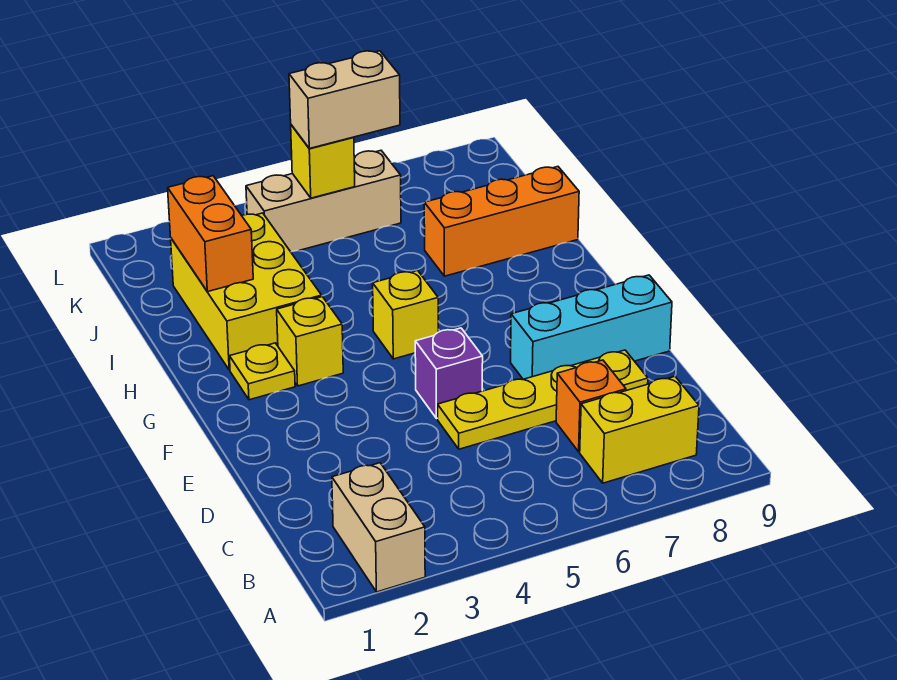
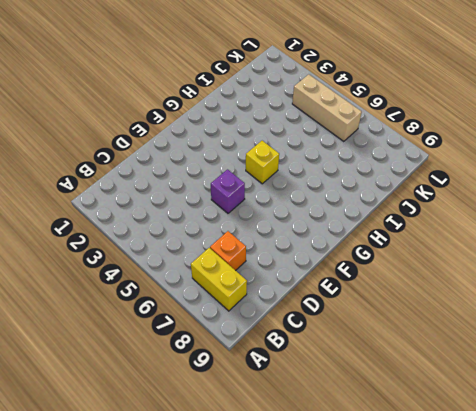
none -> tan 1x2 brick [332,463,425,592]
none -> yellow 1x4 plate [438,350,648,449]
none -> cyan 1x3 brick [511,275,672,379]

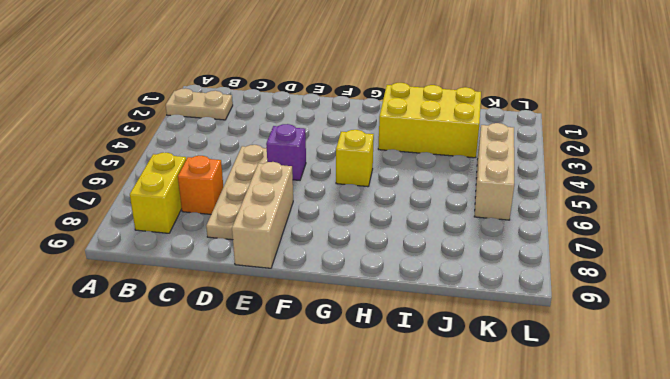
tan 1x2 plate [166,88,233,120] -> tan 1x2 brick [332,463,425,592]
tan 1x4 plate [206,145,267,240] -> yellow 1x4 plate [438,350,648,449]
tan 1x3 brick [232,162,293,268] -> cyan 1x3 brick [511,275,672,379]
none -> yellow 1x1 plate [229,343,295,400]
none -> yellow 1x1 brick [277,297,343,386]
none -> orange 1x3 brick [424,167,579,276]

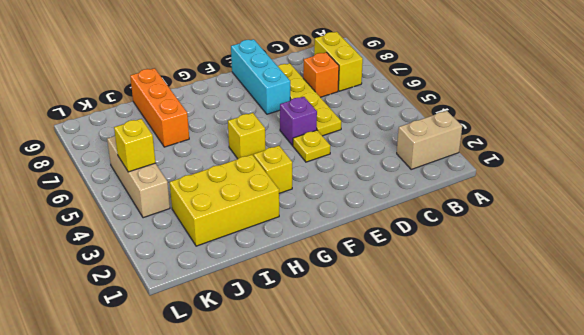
yellow 1x1 plate [293,130,330,162] -> yellow 1x1 plate moved to [229,343,295,400]
none -> orange 1x2 brick [168,176,253,292]
none -> tan 1x2 brick [289,51,400,149]

